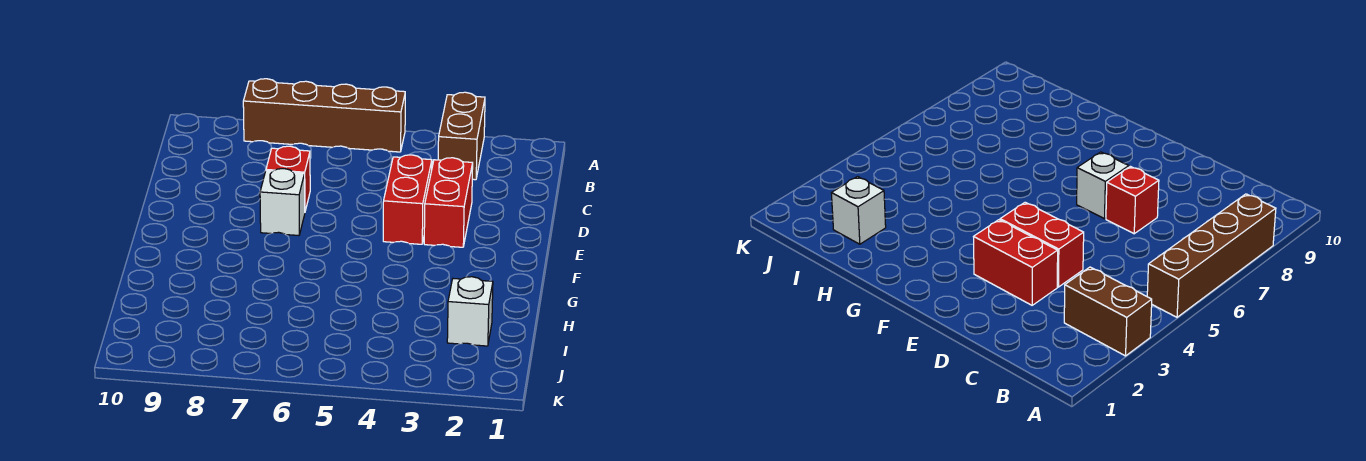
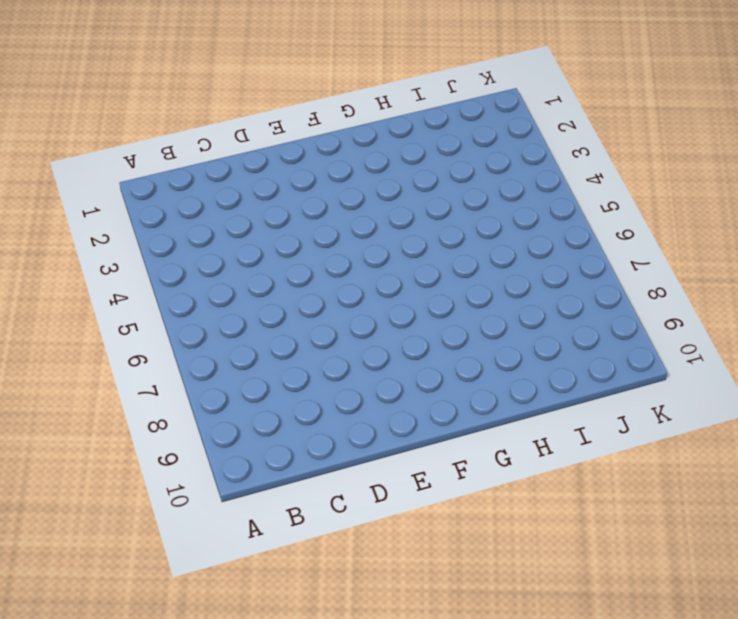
none -> brown 1x2 brick [438,92,485,180]
none -> brown 1x4 brick [243,79,405,152]

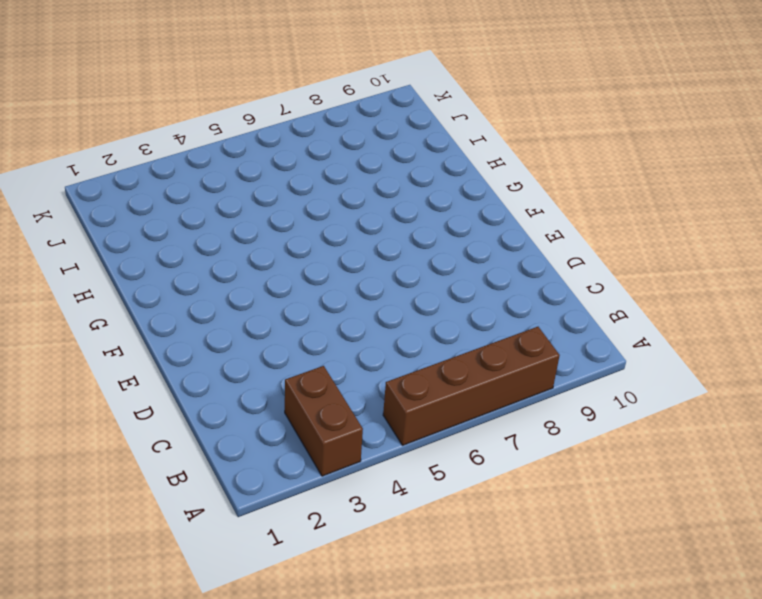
none -> red 1x2 brick [424,158,473,247]
none -> red 1x2 brick [383,155,432,244]

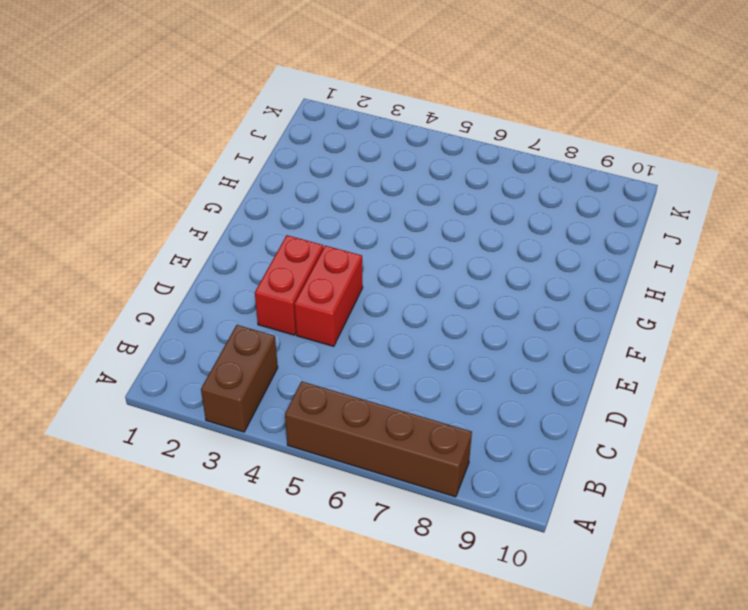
none -> red 1x1 brick [266,146,310,211]
none -> white 1x1 brick [260,169,305,235]

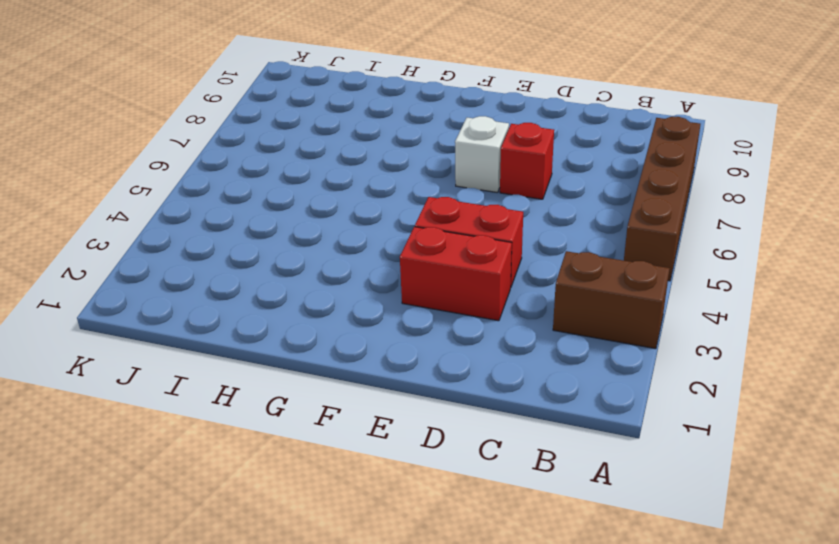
none -> white 1x1 brick [447,277,493,346]

